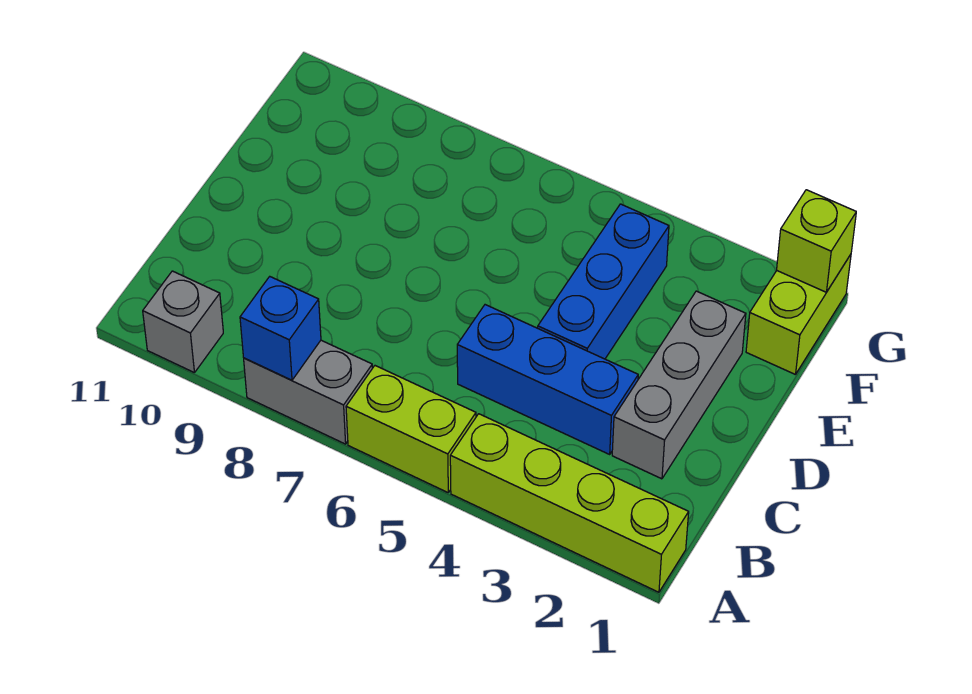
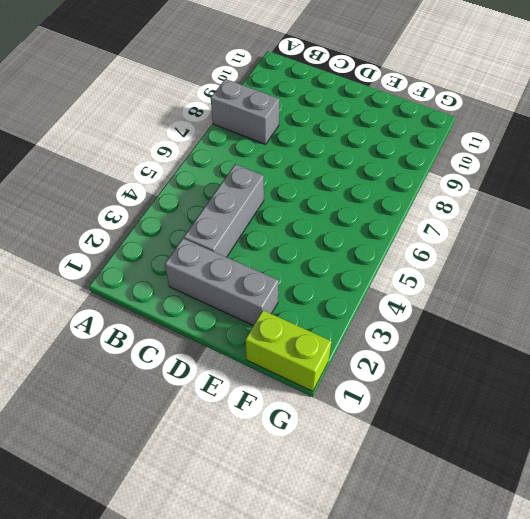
grey 1x2 brick [211,79,280,144] -> grey 1x2 brick turned to [244,340,372,444]
grey 1x3 brick [184,164,264,257] -> blue 1x3 brick [457,305,638,454]
none -> lime 1x4 brick [450,414,689,592]
none -> lime 1x2 brick [346,366,476,492]

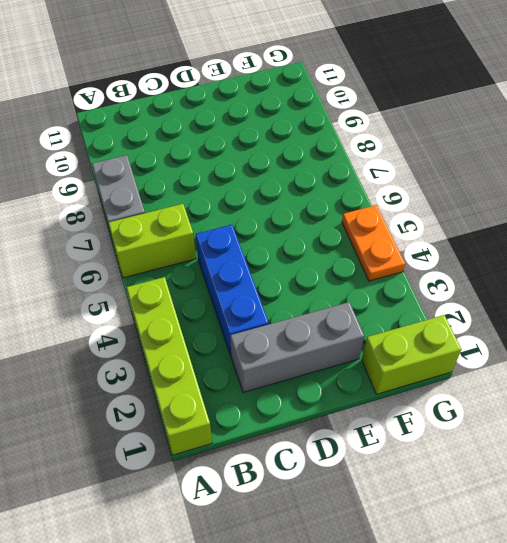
lime 1x2 brick [108,204,196,278] -> lime 1x2 brick turned to [346,366,476,492]
orange 1x2 plate [342,205,405,281] -> none
none -> grey 1x1 brick [143,271,223,372]
none -> blue 1x3 brick [538,204,669,359]

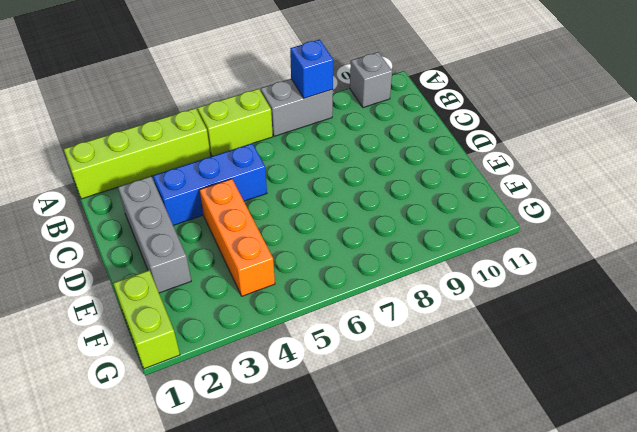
orange 1x3 brick [200,179,275,296] -> blue 1x3 brick [538,204,669,359]
none -> lime 1x1 brick [777,190,856,292]

